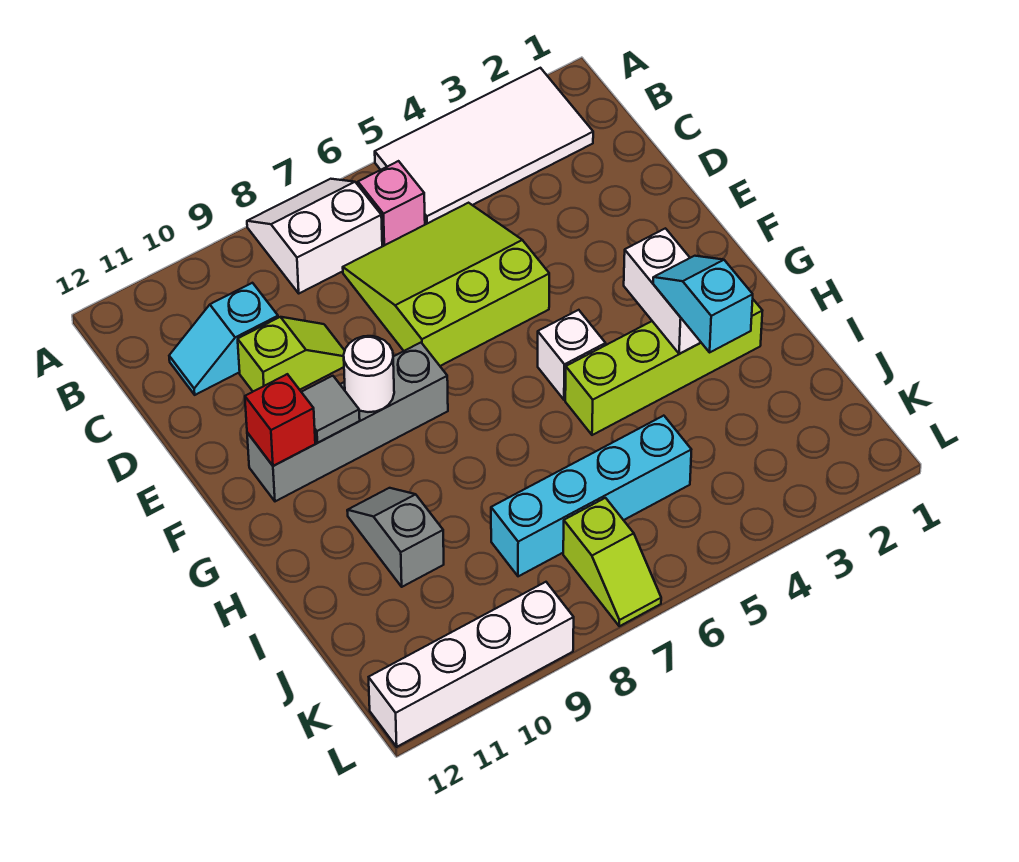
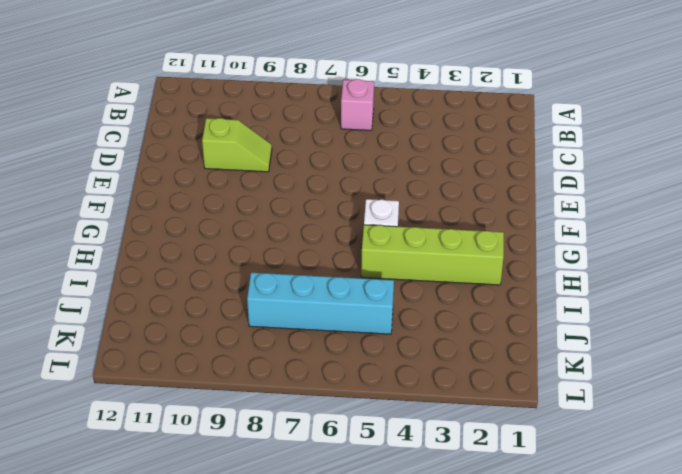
none -> white 2x4 tile [375,68,593,225]
none -> white 2x2 slope [247,179,382,293]
none -> lime 3x3 slope [343,203,549,366]

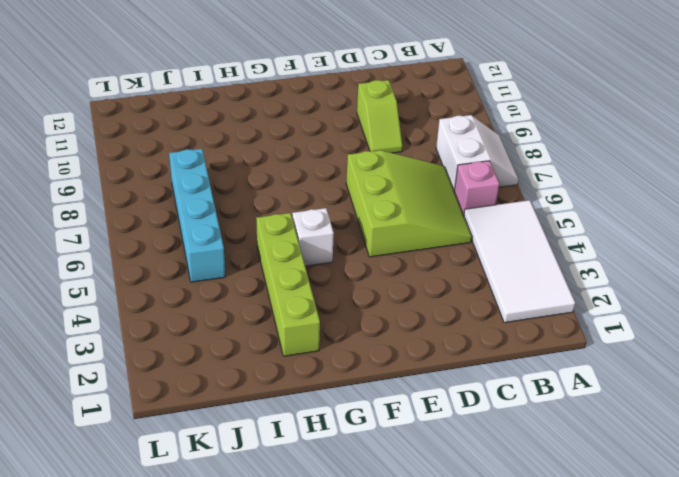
none -> cyan 1x2 slope [169,283,278,395]
none -> grey 1x4 brick [247,343,448,501]
none -> grey 1x2 slope [347,488,444,587]

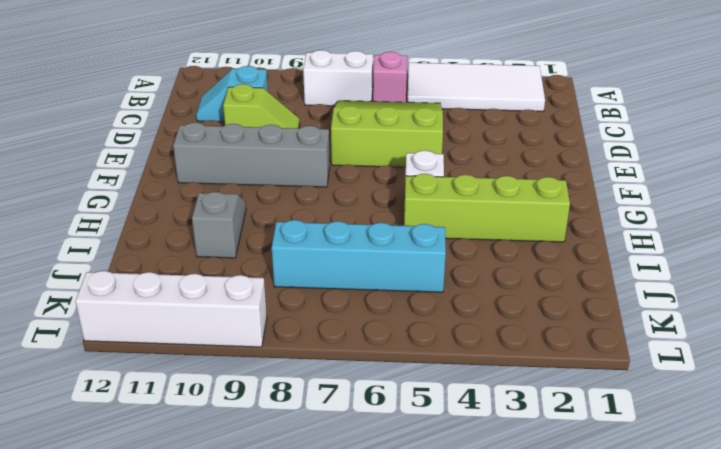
none -> lime 1x2 slope [563,498,661,626]
none -> white 1x1 round brick [344,336,394,412]
none -> grey 1x1 tile [302,376,360,443]

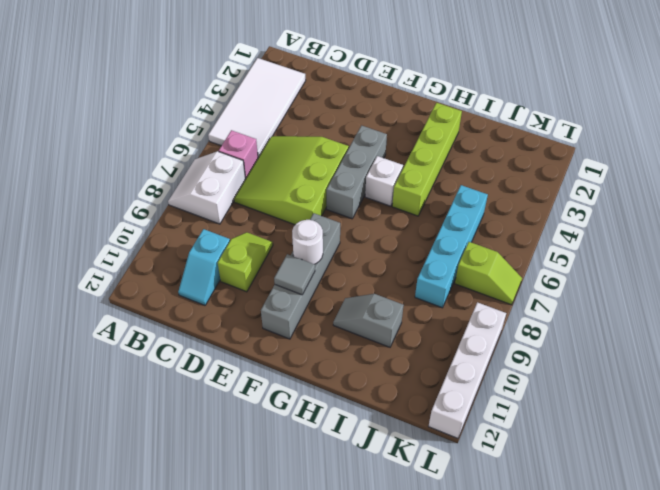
grey 1x3 brick [327,126,387,219] -> none
none -> red 1x1 brick [245,374,315,466]
none -> white 1x2 brick [624,228,701,354]
none -> cyan 1x2 slope [653,256,753,352]

